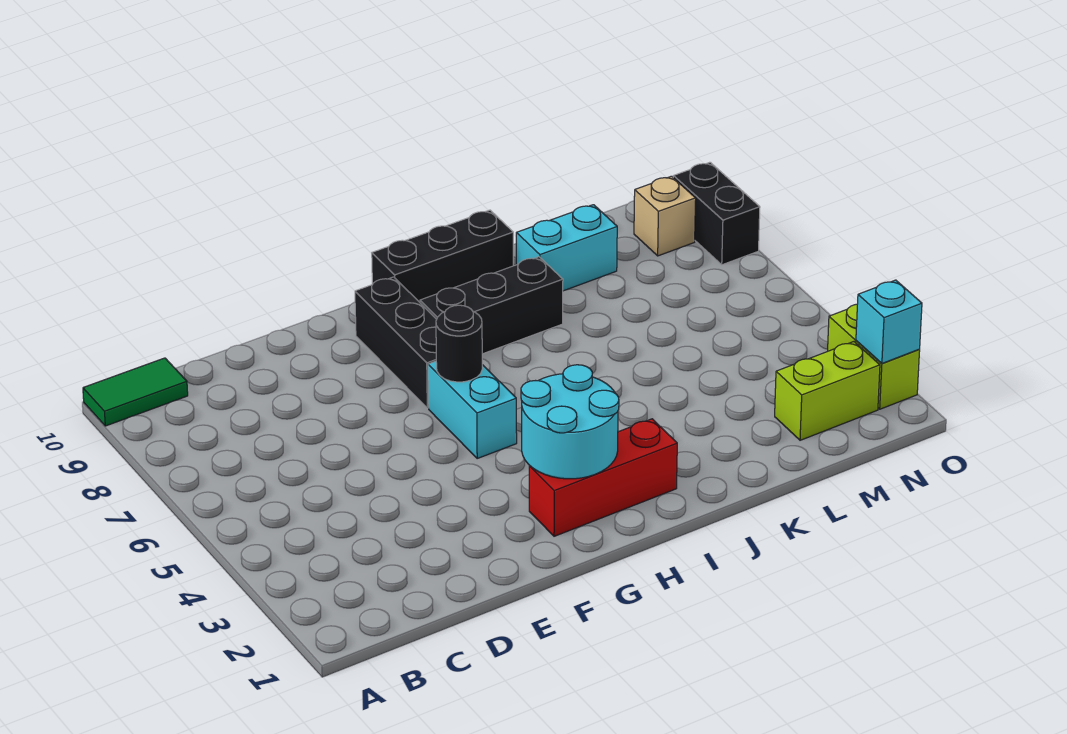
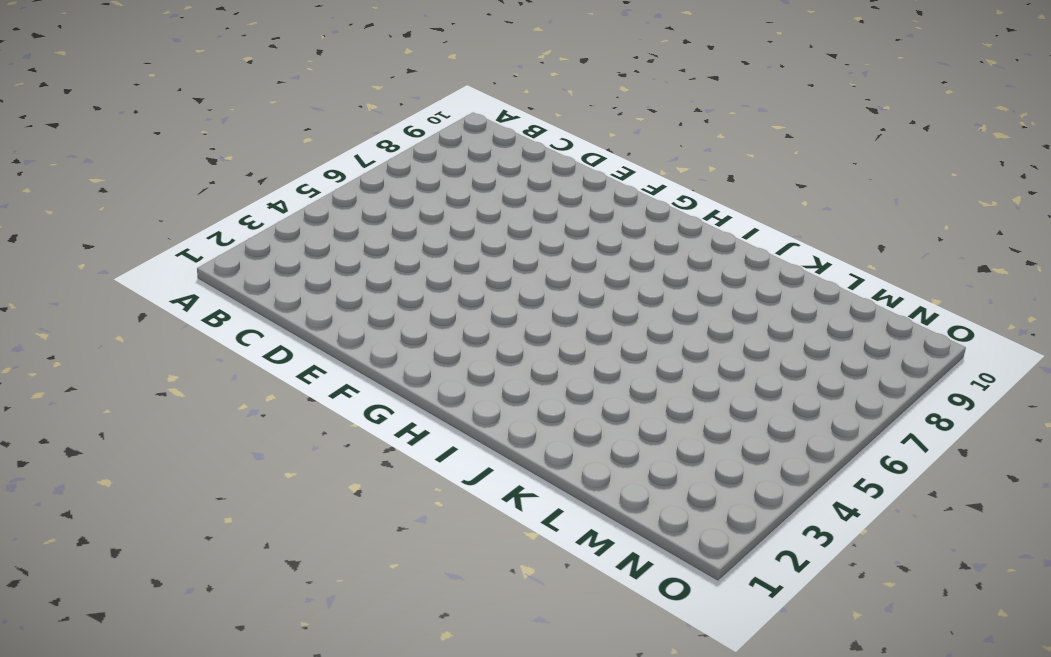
none -> green 1x2 tile [83,358,188,426]
none -> red 1x3 brick [529,419,677,536]
none -> cyan 1x2 brick [428,361,517,458]

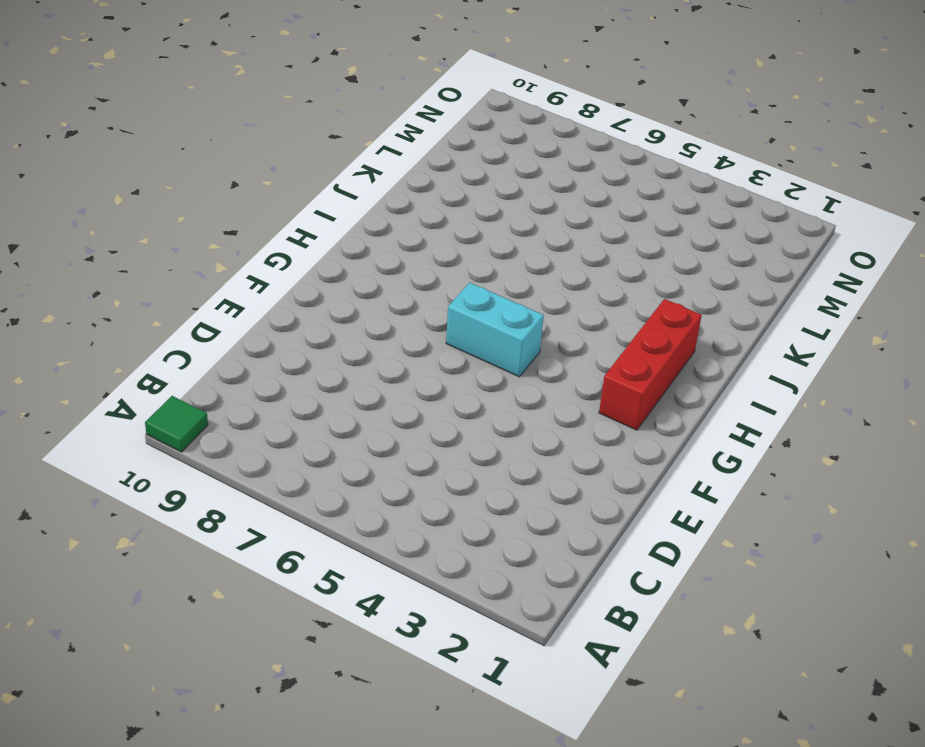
green 1x1 tile [145,396,208,452] -> green 1x2 tile [83,358,188,426]
none -> black 1x3 brick [355,277,437,408]
none -> black 1x3 brick [420,257,563,354]
none -> black 1x3 brick [372,210,513,302]

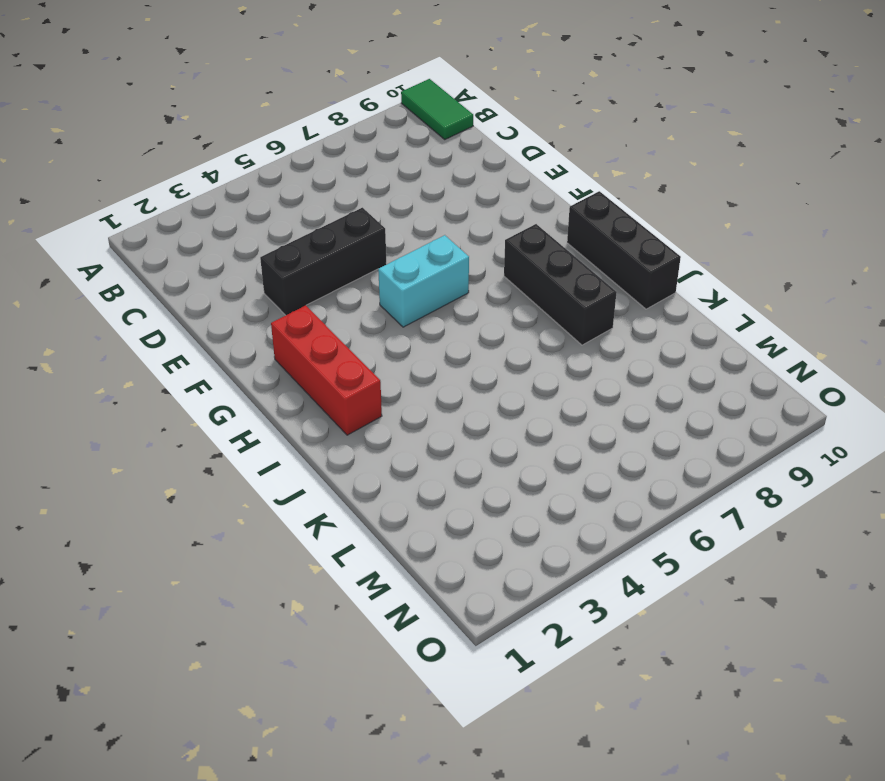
black 1x3 brick [260,208,387,315] -> black 1x3 brick moved to [355,277,437,408]
none -> cyan 1x2 brick [516,205,617,291]
none -> lime 1x2 brick [775,342,880,440]
none -> tan 1x1 brick [634,176,696,256]

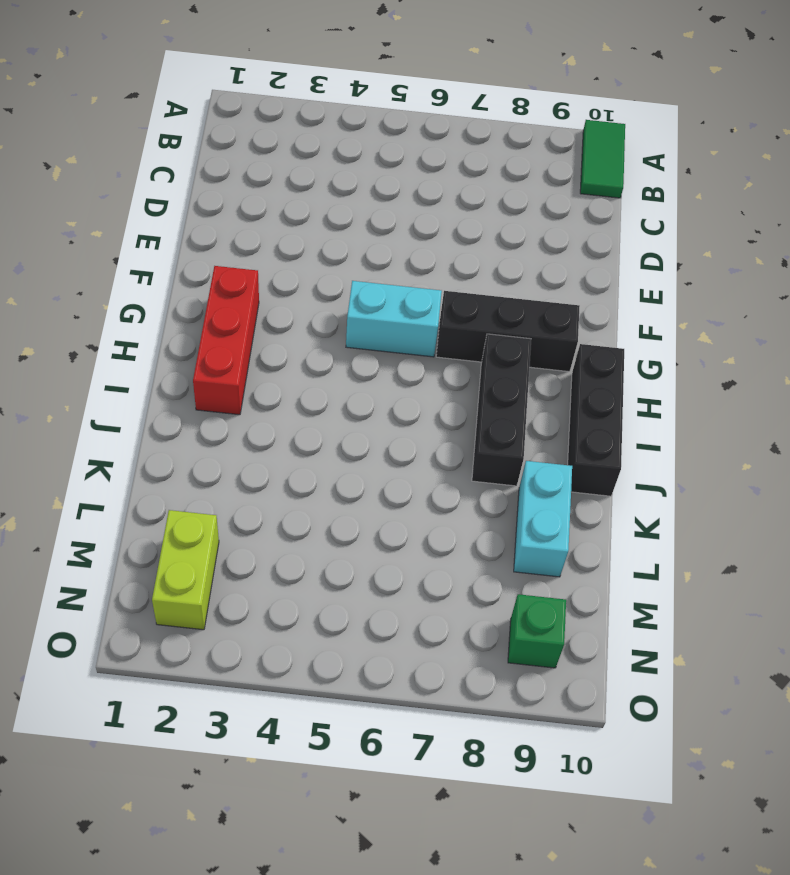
green 1x1 brick [508,594,566,668] -> tan 1x1 brick [634,176,696,256]
none -> lime 1x2 brick [828,304,920,409]
none -> black 1x2 brick [673,162,760,265]
none -> cyan 2x2 round brick [521,365,619,479]

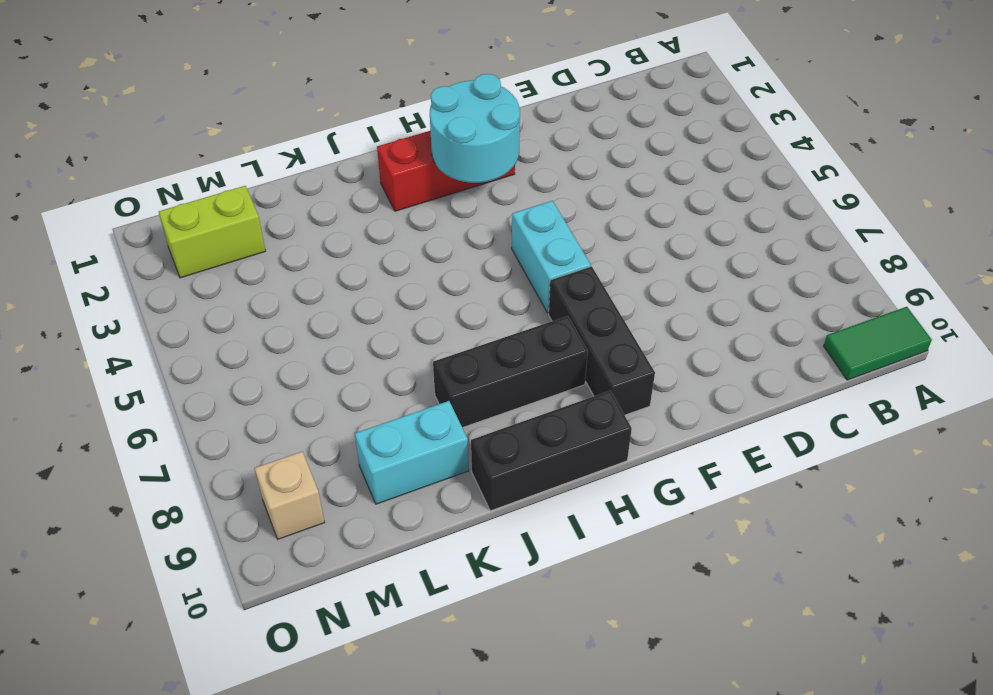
none -> lime 1x2 brick [828,304,920,409]
none -> black 1x2 brick [673,162,760,265]
none -> black 1x1 round brick [436,305,482,382]

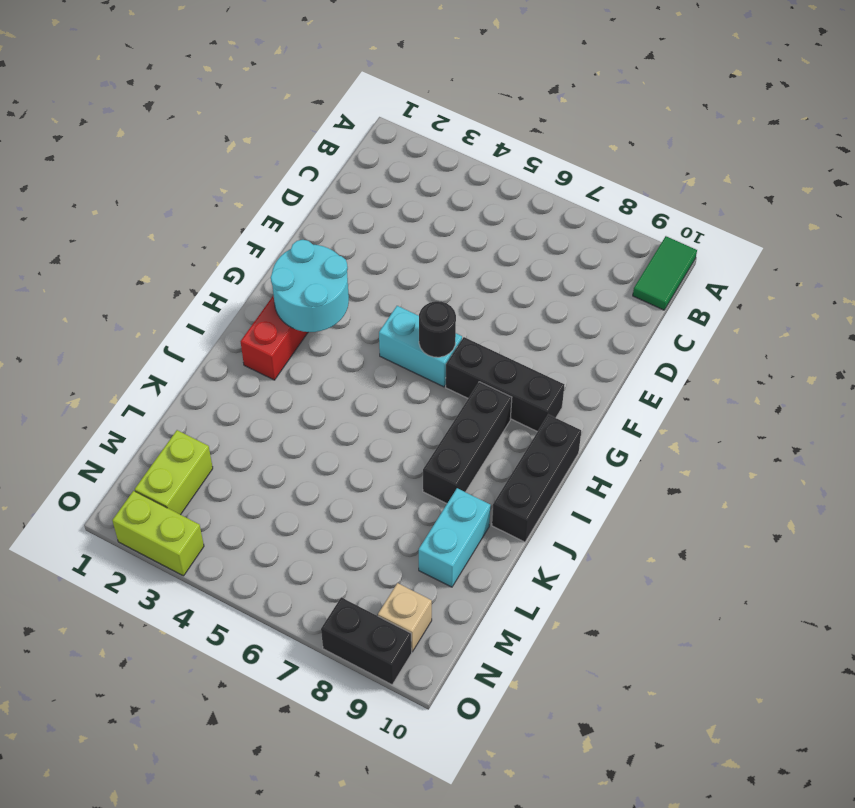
none -> cyan 1x1 brick [856,280,922,363]

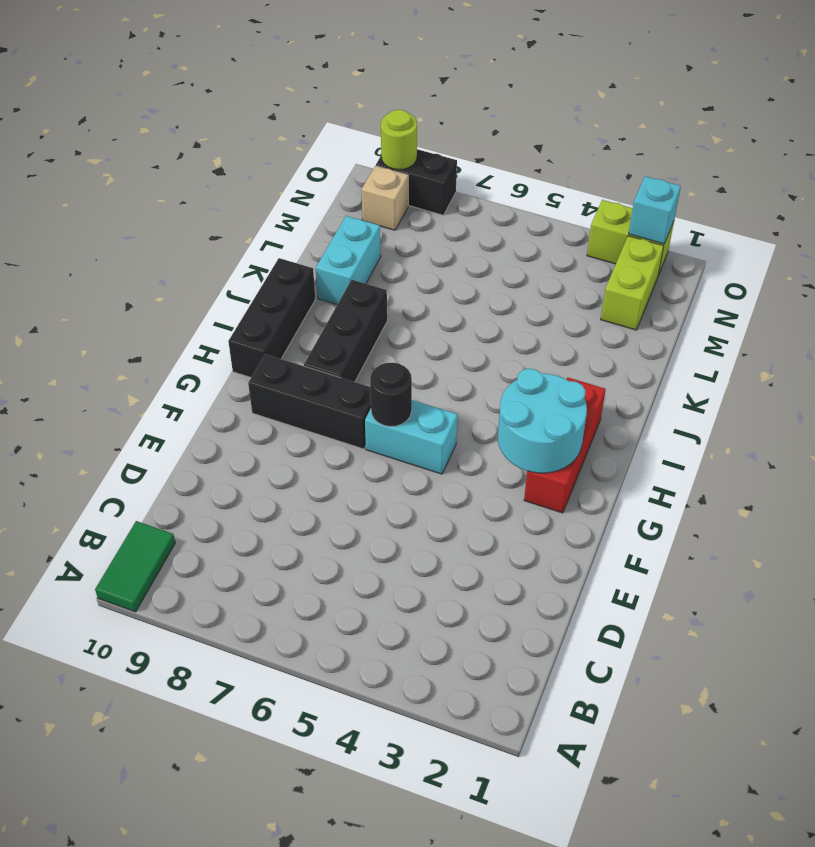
lime 1x1 round brick [381,110,417,170] -> none

